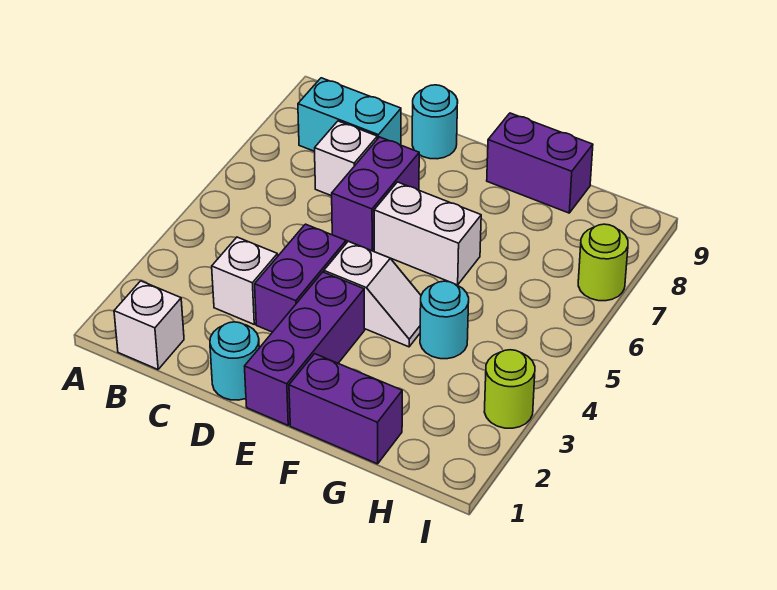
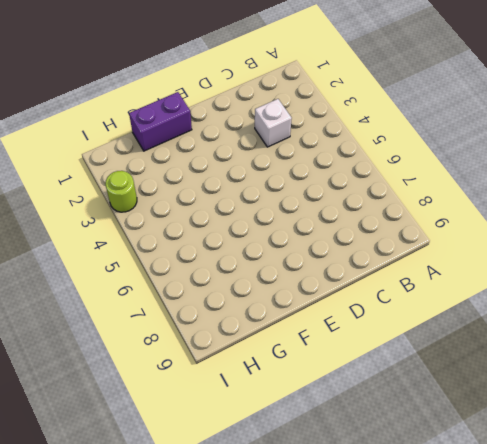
none -> white 1x1 brick [114,281,184,369]
none -> cyan 1x2 brick [298,78,401,151]
none -> white 1x1 brick [315,121,377,196]

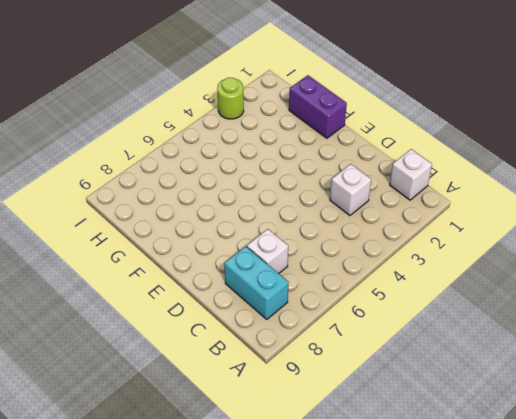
none -> cyan 1x1 round brick [210,322,259,400]
none -> purple 1x2 brick [255,224,346,332]
none -> purple 1x2 brick [332,137,419,251]

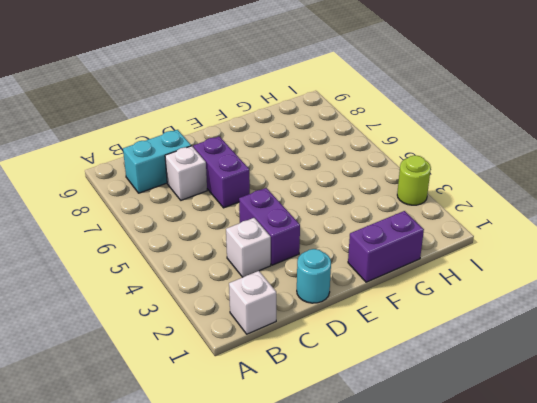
none -> cyan 1x1 round brick [412,85,458,159]
none -> purple 1x3 brick [245,272,365,425]
none -> white 1x2 slope [324,241,421,347]

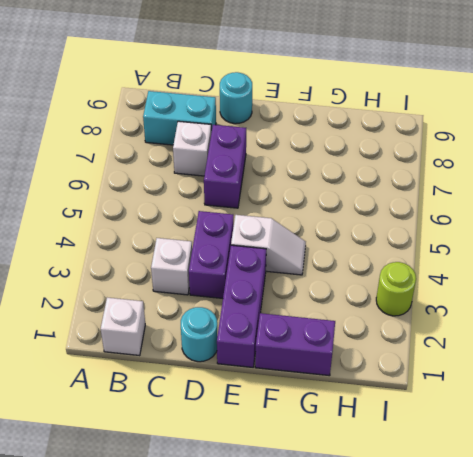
none -> white 1x2 brick [374,182,481,285]
none -> purple 1x2 brick [487,113,593,213]
none -> cyan 1x1 round brick [420,281,469,359]

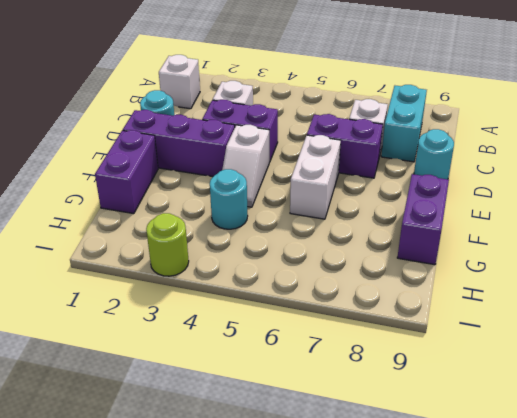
none -> lime 1x1 round brick [578,224,628,301]

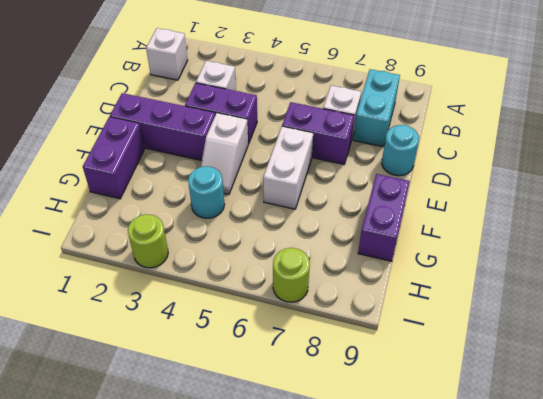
none -> cyan 1x1 round brick [210,322,259,400]

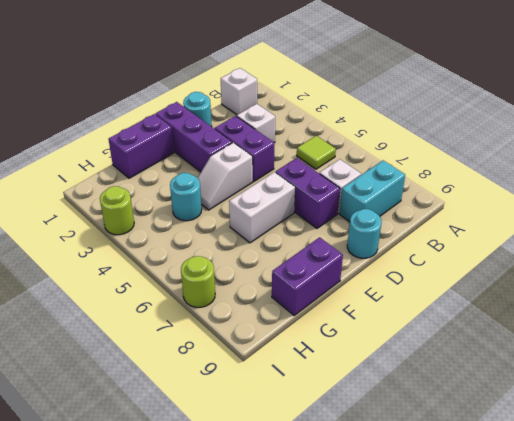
lime 1x1 tile [297,136,336,169] -> none

